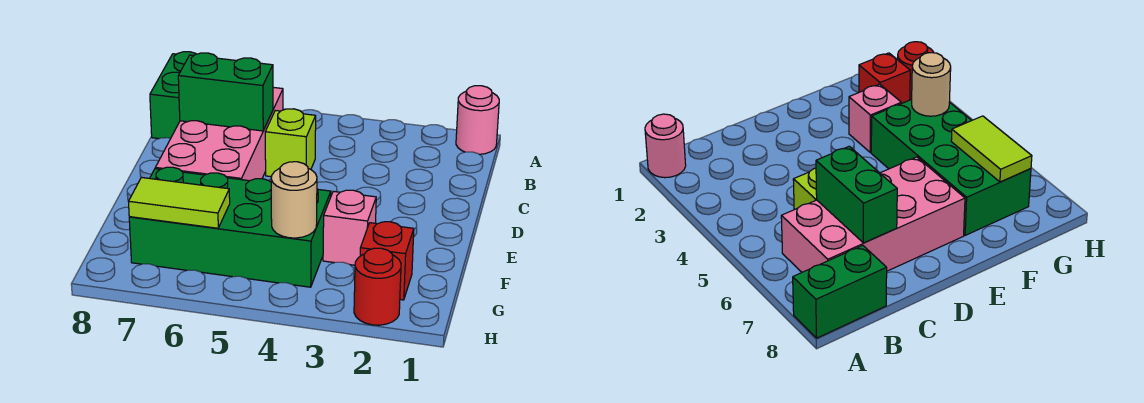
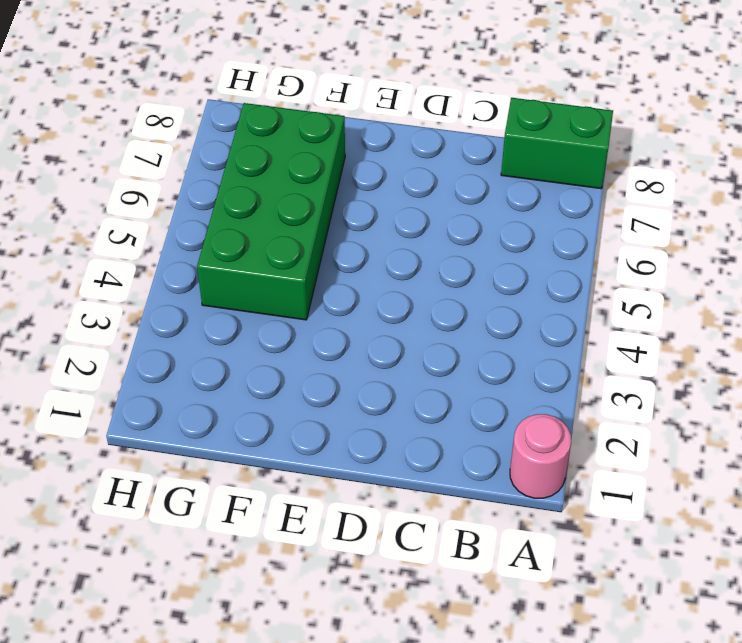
none -> pink 2x4 brick [155,87,283,181]
none -> lime 1x1 brick [265,109,316,177]

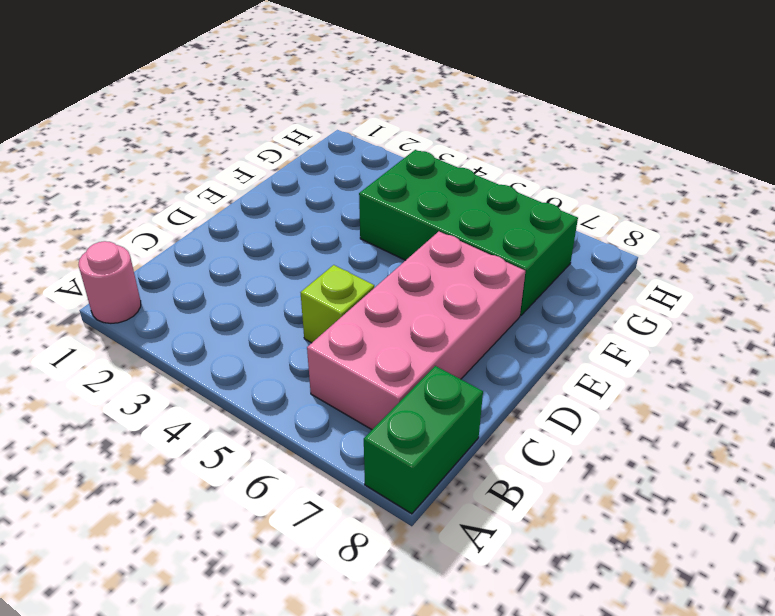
none -> pink 1x1 brick [323,190,376,265]
none -> red 1x1 brick [360,222,414,300]

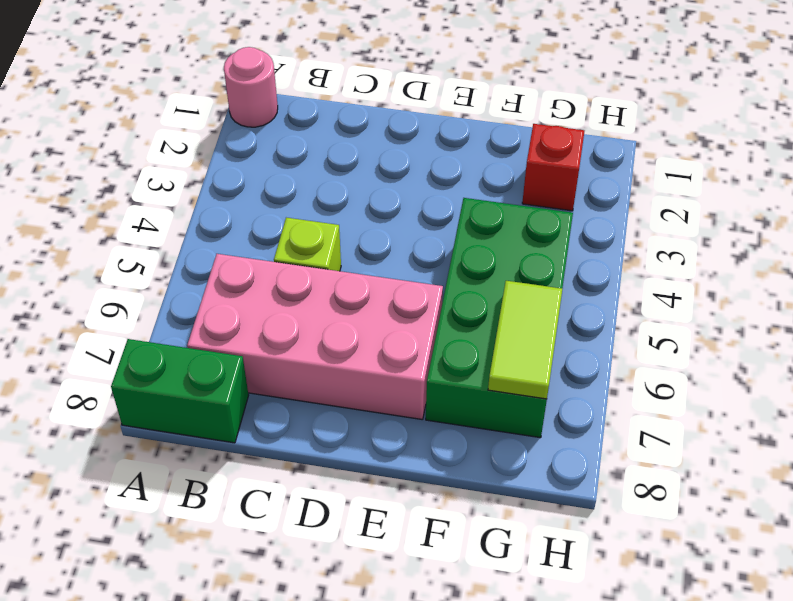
none -> pink 1x1 brick [323,190,376,265]
none -> red 1x1 round brick [354,248,401,325]

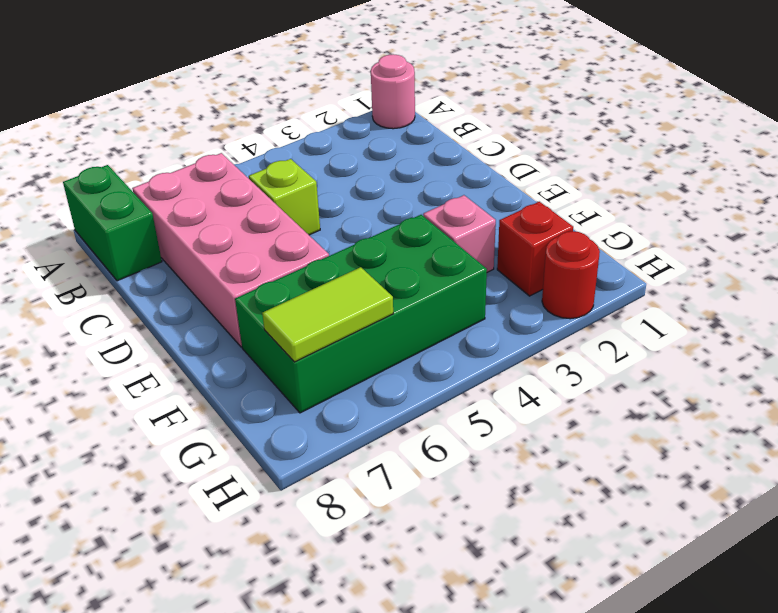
none -> green 1x2 brick [178,53,273,131]
none -> tan 1x1 round brick [271,162,317,238]

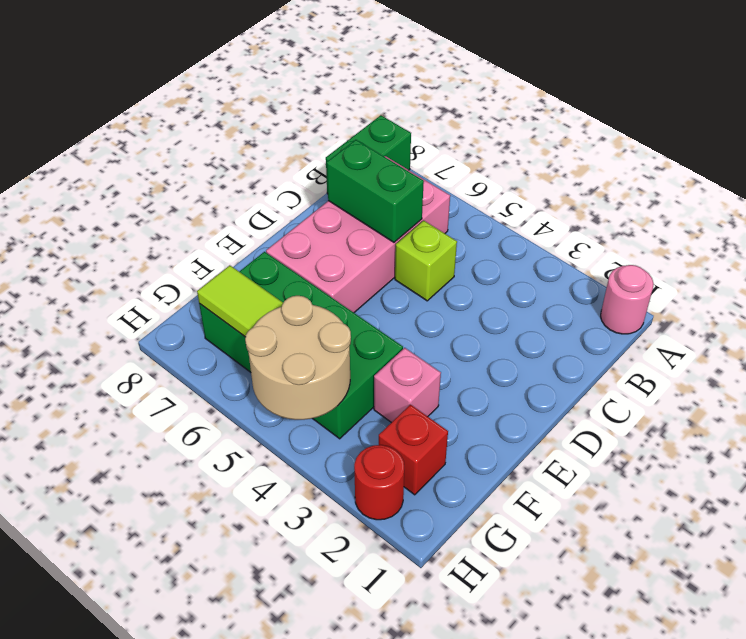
tan 2x2 round brick [245,296,351,420] -> tan 1x1 round brick [271,162,317,238]

